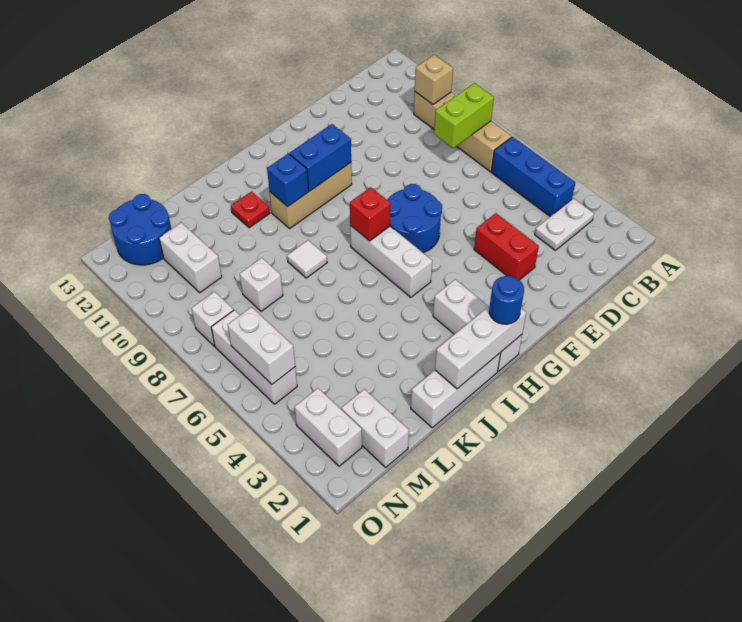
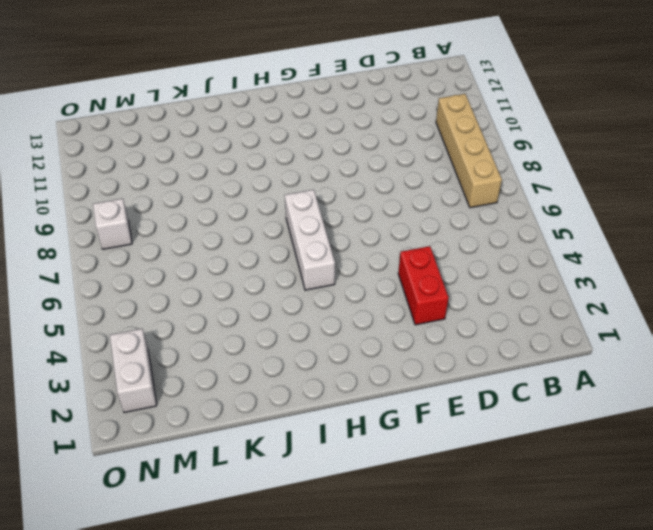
none -> white 1x2 plate [535,198,594,250]
none -> blue 1x3 brick [492,137,575,216]
none -> blue 2x2 round brick [387,184,442,253]

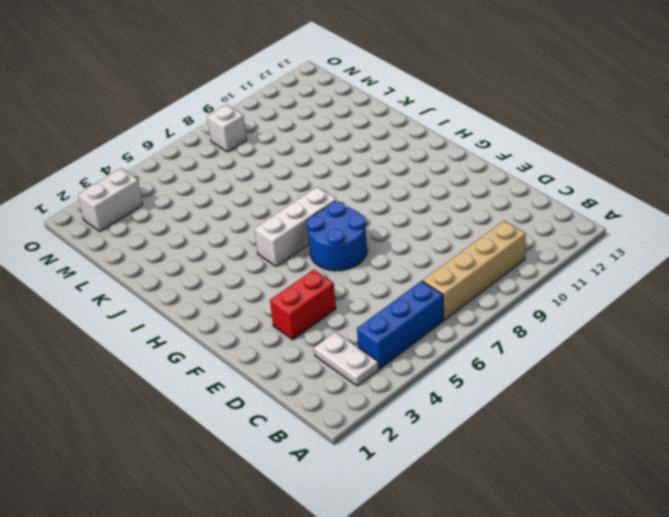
none -> tan 1x3 brick [270,163,352,228]
none -> white 1x3 brick [433,279,522,371]
none -> white 1x3 brick [411,353,501,428]

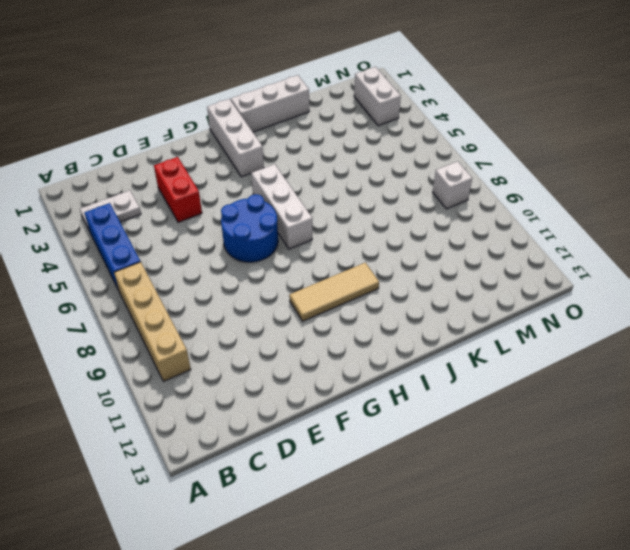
tan 1x3 tile [289,263,379,321] -> tan 1x3 brick [270,163,352,228]
none -> white 1x1 tile [287,240,327,278]
none -> red 1x1 plate [231,192,270,228]
none -> white 1x1 brick [240,258,283,311]

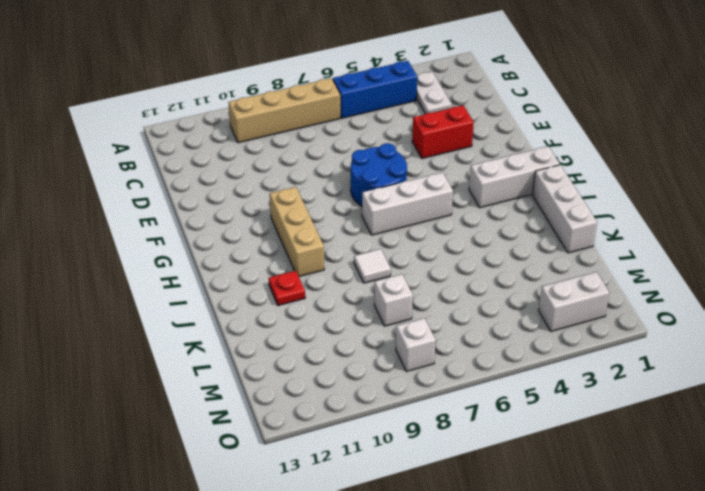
none -> white 1x2 brick [341,389,409,467]
none -> white 1x2 brick [159,223,222,293]
none -> blue 2x2 round brick [109,194,171,265]

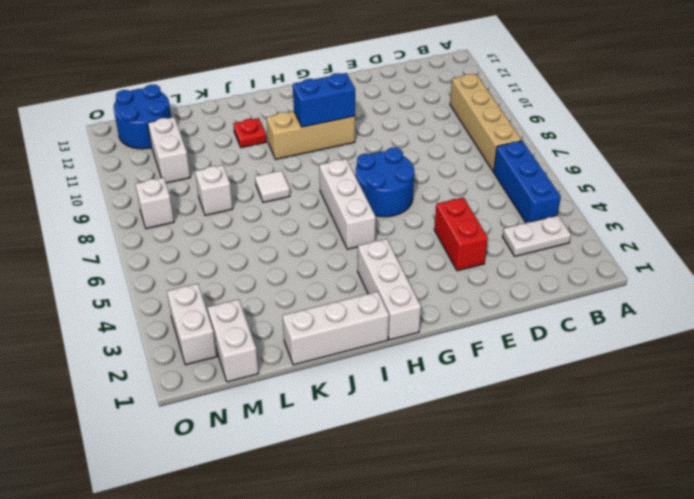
none -> white 1x3 brick [211,310,297,404]
none -> lime 1x2 brick [434,83,494,148]
none -> tan 1x1 brick [415,55,453,104]

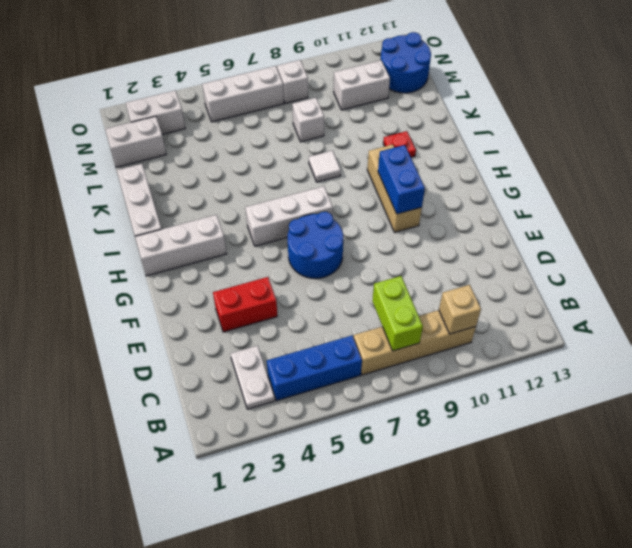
none -> white 1x3 brick [435,306,526,389]
none -> red 1x1 brick [350,187,391,241]
none -> blue 1x1 brick [267,154,309,207]

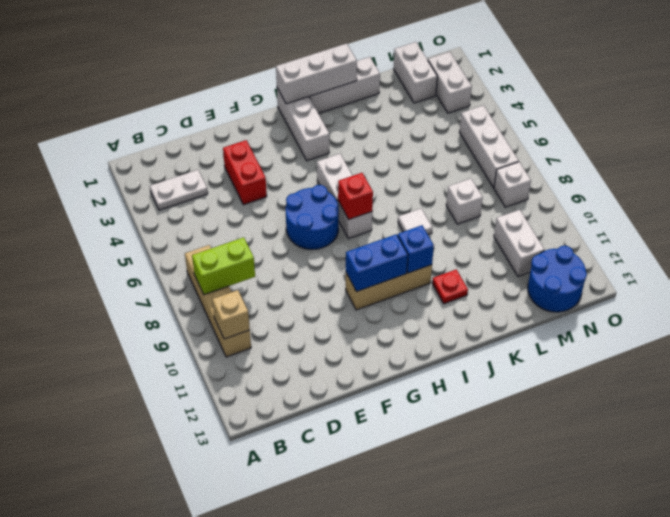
none -> blue 1x3 brick [492,137,575,216]
none -> white 1x2 brick [228,307,295,384]
none -> blue 1x1 round brick [489,276,524,324]

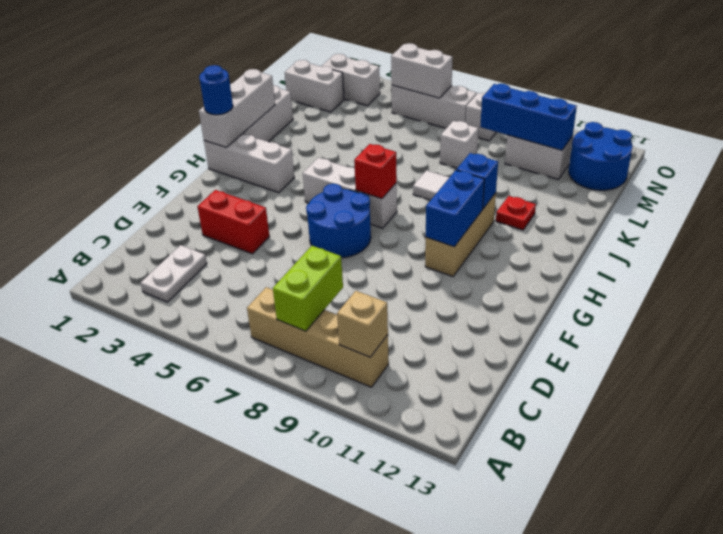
blue 1x3 brick [480,84,577,150] -> blue 1x3 brick moved to [492,137,575,216]

